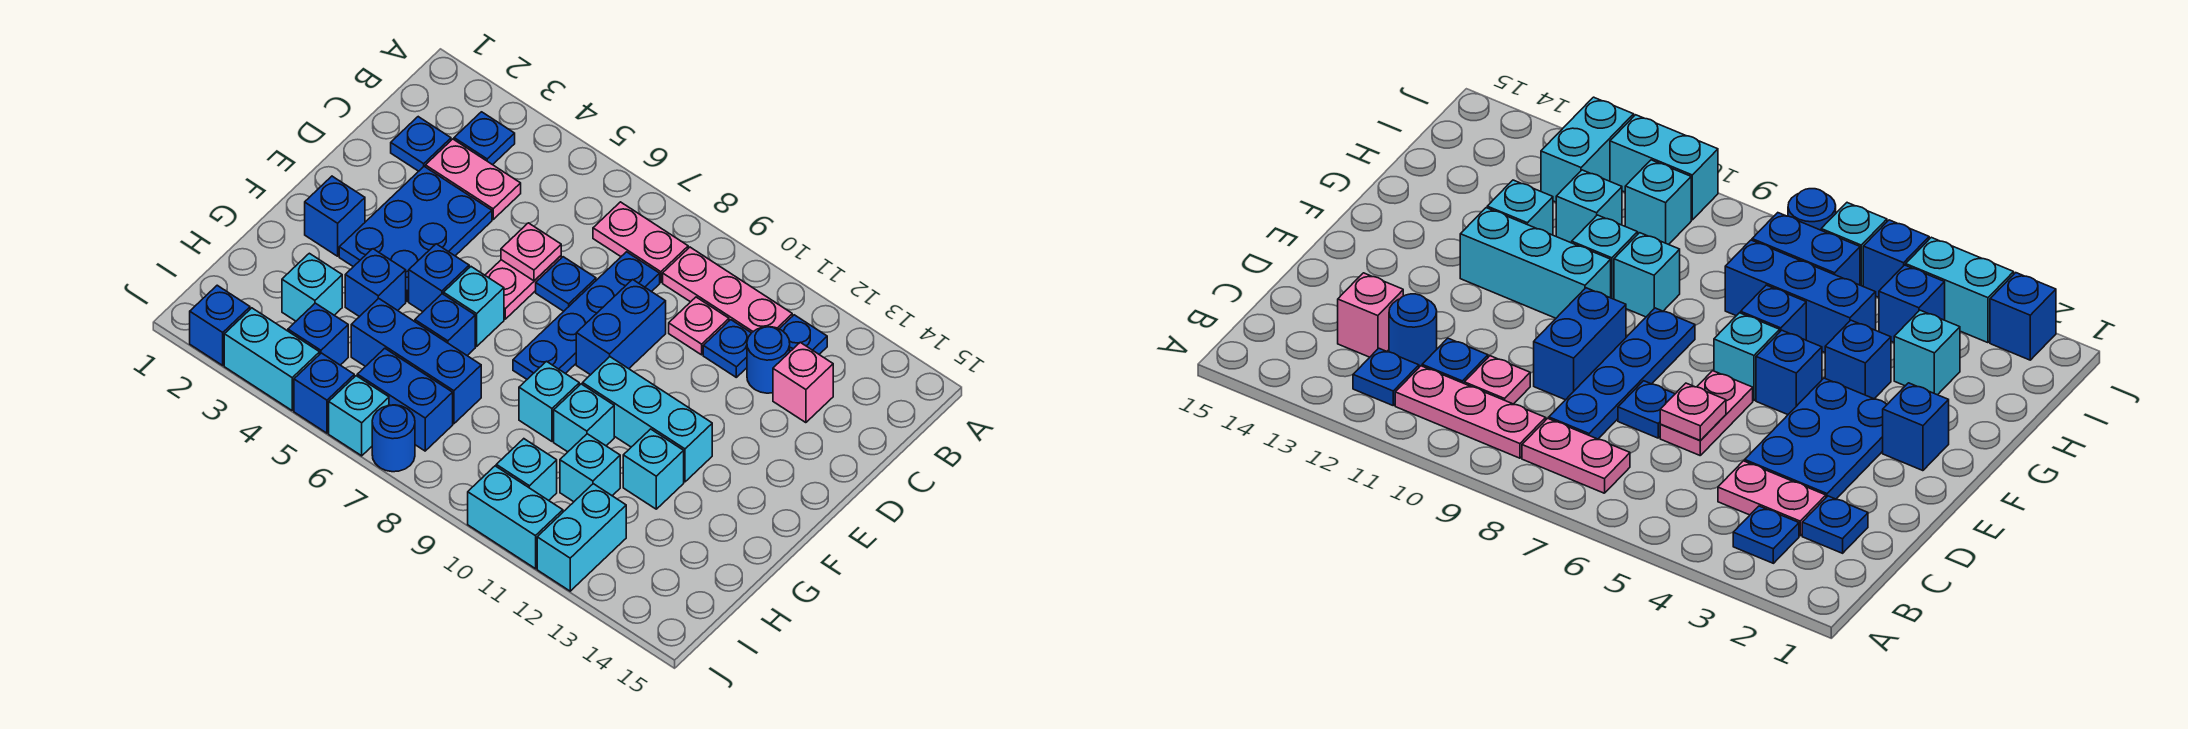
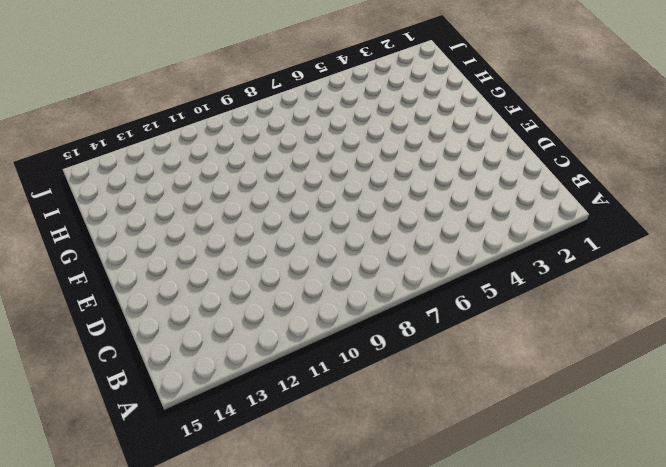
none -> blue 1x1 plate [454,112,515,165]
none -> pink 1x2 plate [593,202,688,282]
none -> pink 1x3 plate [663,247,792,333]
none -> blue 1x1 plate [780,315,827,354]

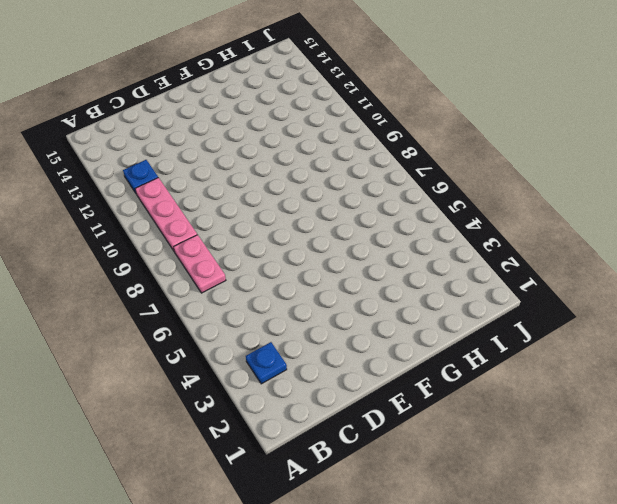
none -> blue 1x1 plate [391,117,451,171]
none -> pink 1x2 plate [425,139,521,219]
none -> blue 1x4 plate [513,252,660,379]
none -> pink 1x1 plate [669,297,729,355]

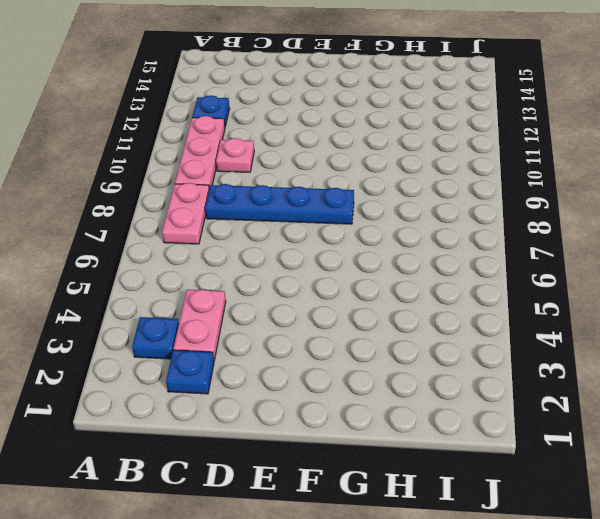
none -> blue 1x1 plate [703,320,751,377]
none -> blue 1x1 round brick [747,327,790,393]
none -> pink 1x1 brick [773,342,833,423]
none -> blue 2x3 plate [339,167,492,301]

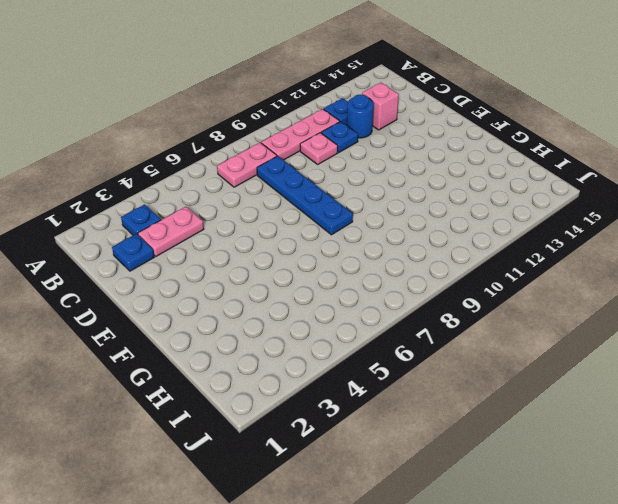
none -> blue 2x3 plate [339,167,492,301]
none -> pink 1x2 plate [485,256,561,319]
none -> blue 1x1 plate [536,257,596,311]
none -> blue 1x2 brick [576,280,666,375]

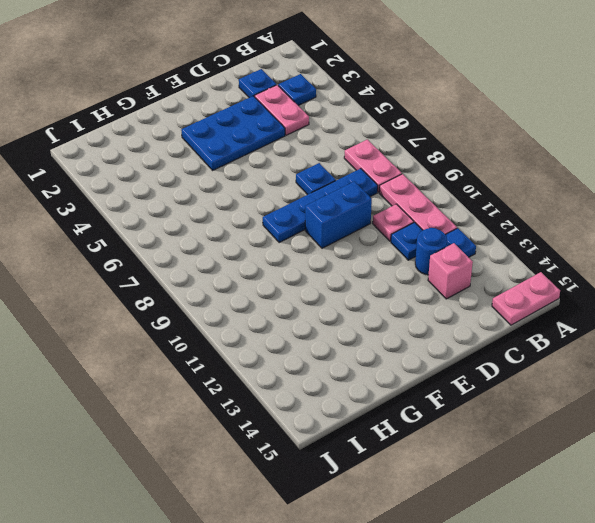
pink 1x2 plate [492,272,560,325] -> pink 1x2 plate moved to [485,256,561,319]
none -> blue 1x1 brick [305,176,365,256]
none -> blue 1x1 brick [409,244,469,312]
none -> cyan 1x1 brick [444,267,504,347]
none -> cyan 1x3 brick [583,357,712,482]

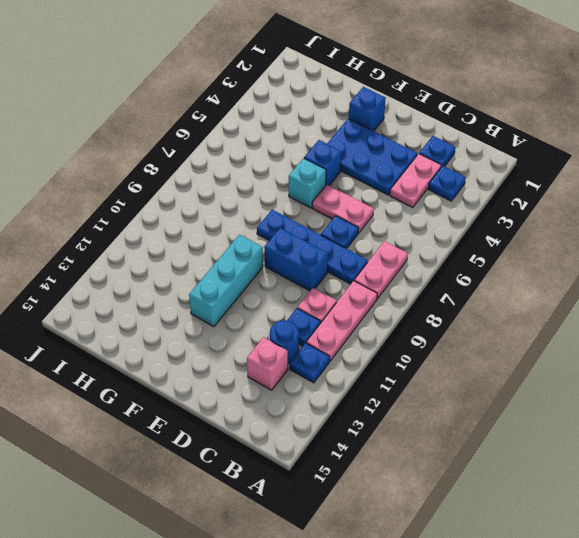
none -> blue 1x1 brick [345,249,406,317]
none -> blue 1x1 brick [415,294,475,355]
none -> cyan 1x1 brick [519,361,579,441]
none -> cyan 1x1 brick [554,384,614,452]

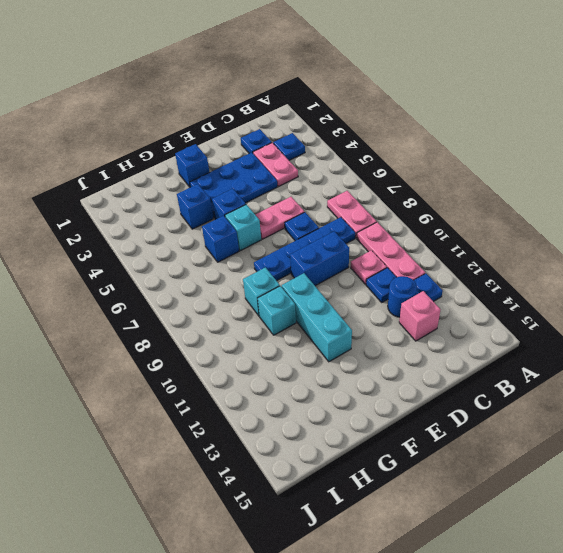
none -> cyan 1x1 brick [623,429,684,509]
none -> cyan 1x1 brick [282,253,342,321]
none -> blue 1x3 brick [351,298,481,424]
none -> cyan 1x1 brick [560,434,620,502]

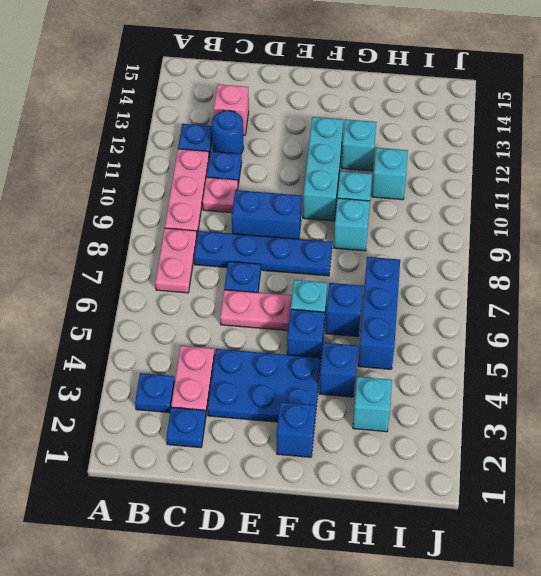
none -> blue 1x1 brick [288,303,348,365]
none -> blue 1x2 brick [357,348,453,451]
none -> cyan 1x1 brick [496,439,557,500]
none -> cyan 1x2 brick [537,484,626,591]

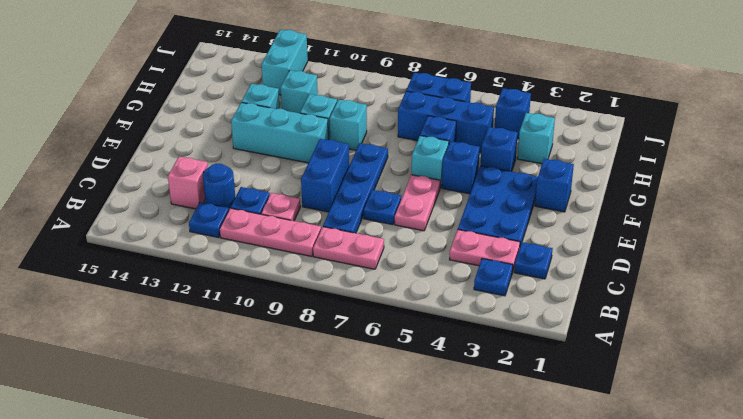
none -> cyan 1x1 brick [496,439,557,500]
none -> blue 1x1 brick [190,285,250,365]
none -> cyan 1x2 brick [224,308,320,410]
none -> blue 1x1 brick [294,353,354,433]

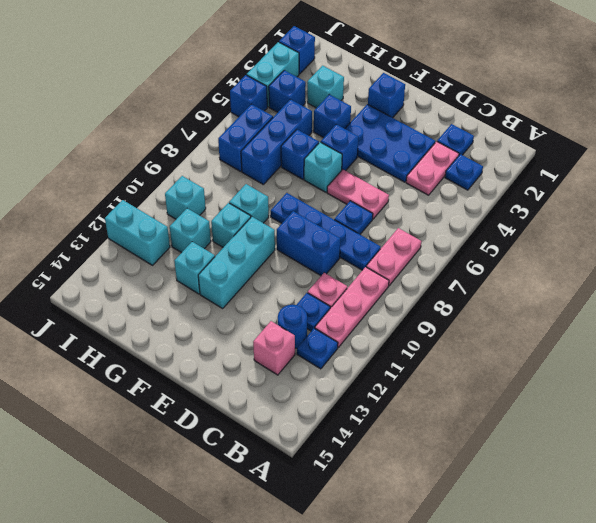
none -> cyan 1x1 brick [329,376,389,456]
none -> blue 1x1 round brick [372,405,415,472]
none -> cyan 1x2 brick [468,466,563,569]
none -> pink 1x1 plate [501,223,561,281]

